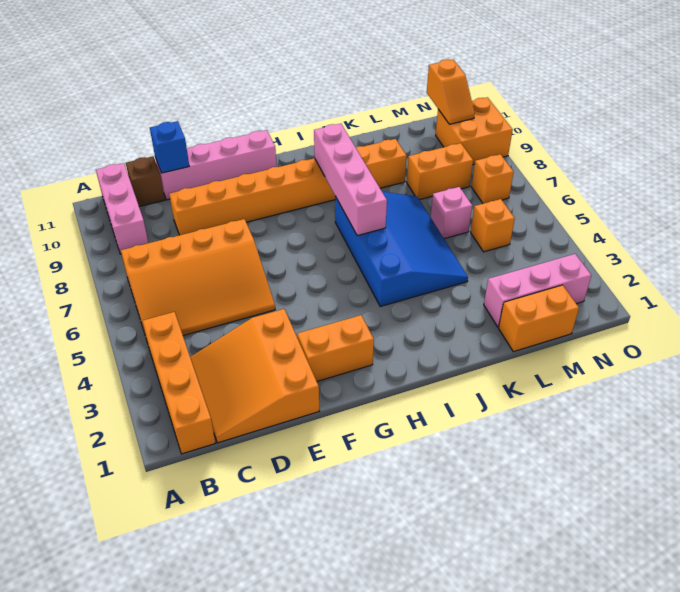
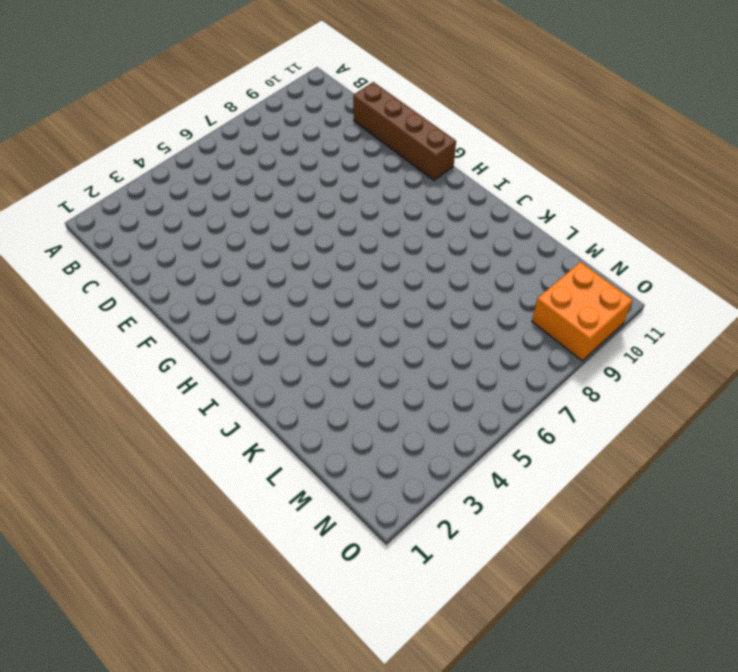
brown 1x4 brick [353,82,456,180] -> pink 1x4 brick [155,130,277,200]
none -> orange 1x4 brick [142,312,215,454]
none -> orange 3x4 slope [121,219,275,340]
none -> pink 1x3 brick [96,163,148,254]

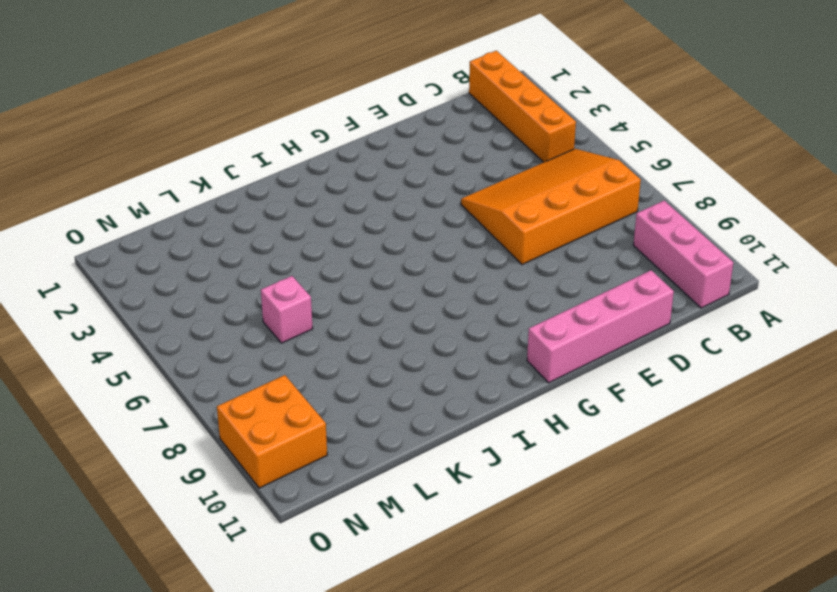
none -> orange 3x3 slope [190,309,319,443]
none -> brown 1x1 brick [126,156,165,207]
none -> orange 1x8 brick [169,139,407,235]

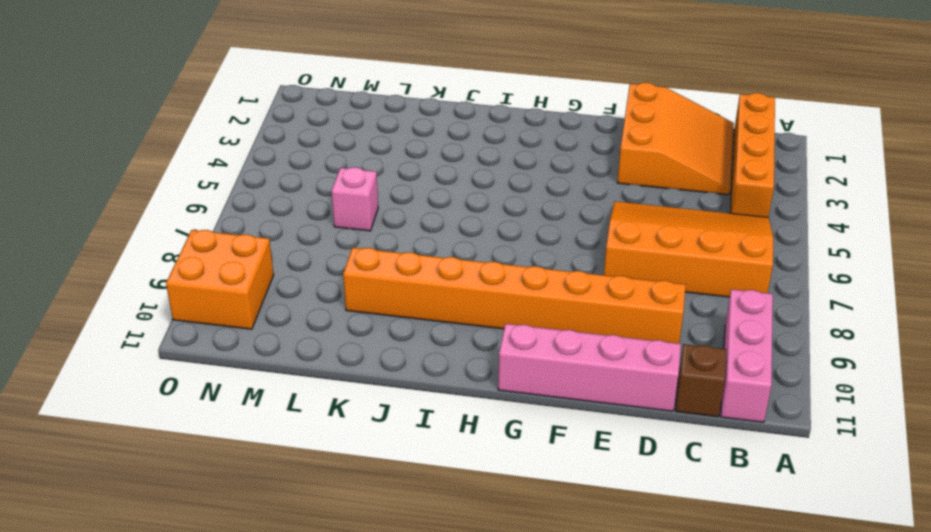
none -> orange 1x2 brick [297,315,374,381]
none -> blue 3x4 slope [335,192,468,306]
none -> orange 1x2 brick [499,285,579,352]

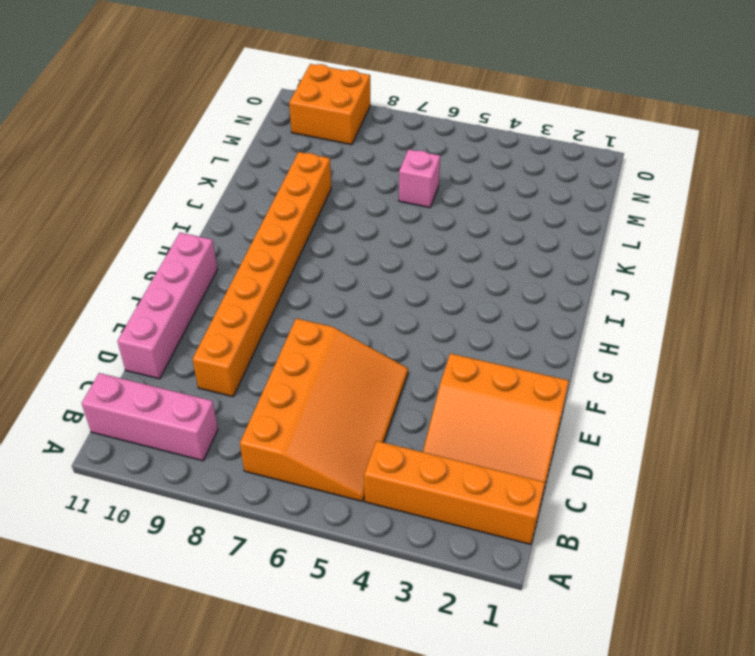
none -> brown 1x1 brick [126,156,165,207]
none -> orange 1x2 brick [297,315,374,381]
none -> blue 3x4 slope [335,192,468,306]

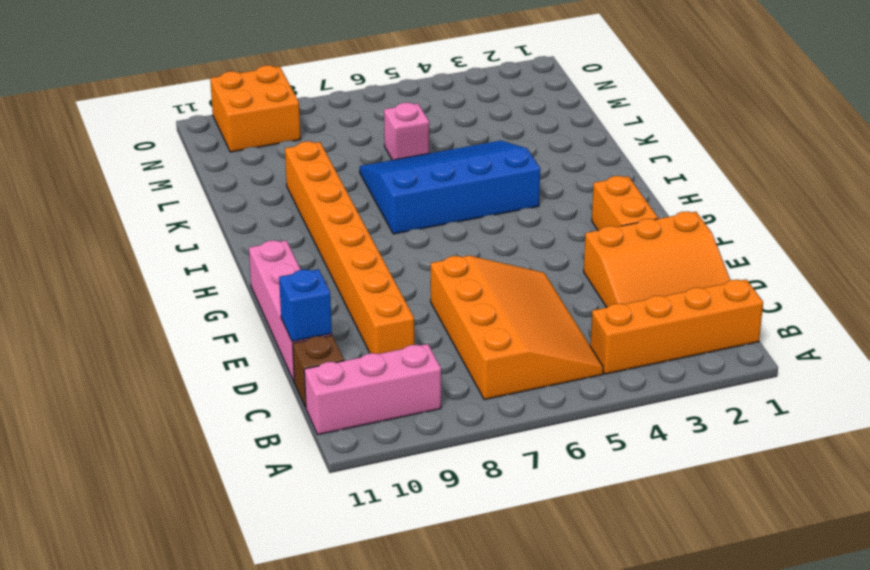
none -> orange 1x2 brick [499,285,579,352]
none -> pink 1x3 brick [484,254,591,327]
none -> orange 1x2 brick [407,143,473,200]

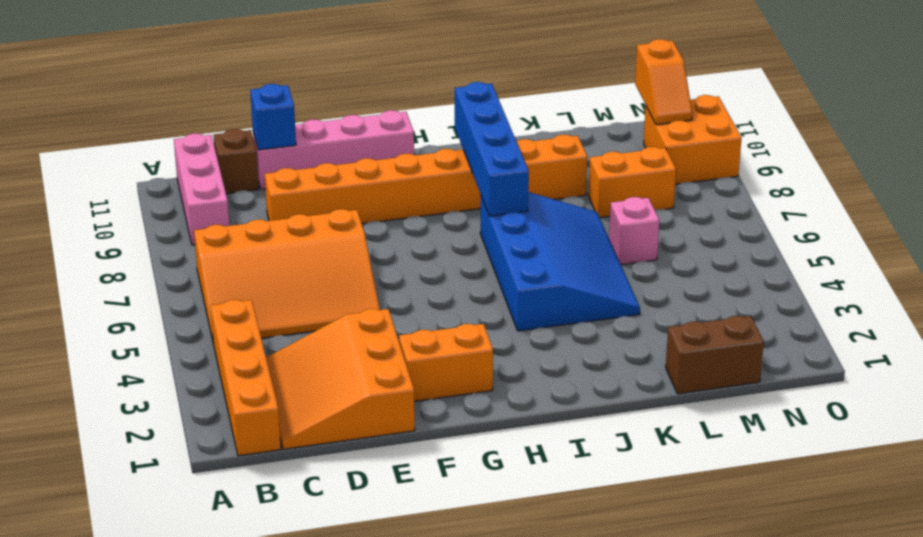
blue 1x4 brick [455,82,529,216] -> pink 1x4 brick [314,124,387,236]
brown 1x2 brick [666,316,764,394] -> orange 1x2 brick [499,285,579,352]
none -> pink 1x3 brick [484,254,591,327]
none -> orange 1x1 brick [471,199,515,252]
none -> orange 1x1 brick [472,154,514,204]

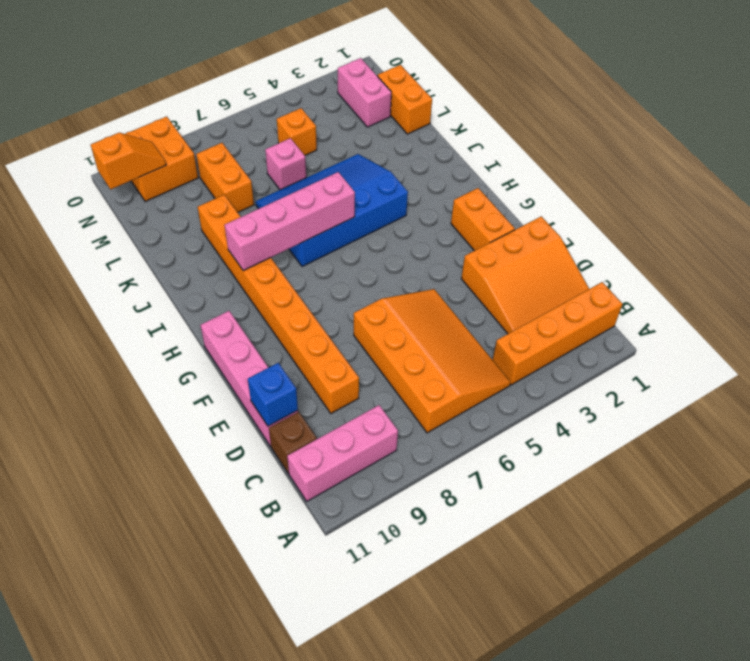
pink 1x2 brick [338,58,391,127] -> pink 1x3 brick [484,254,591,327]
none -> orange 1x1 brick [472,154,514,204]

